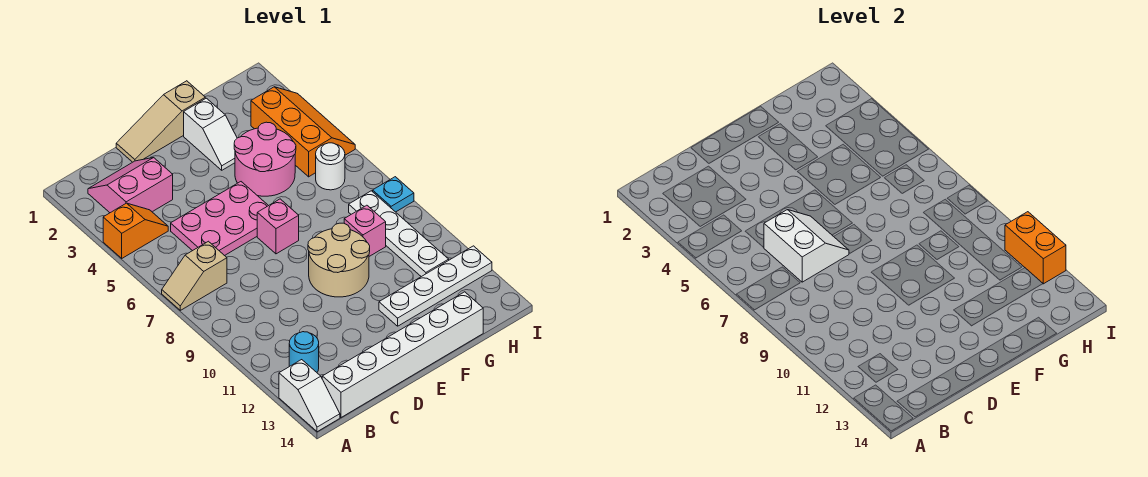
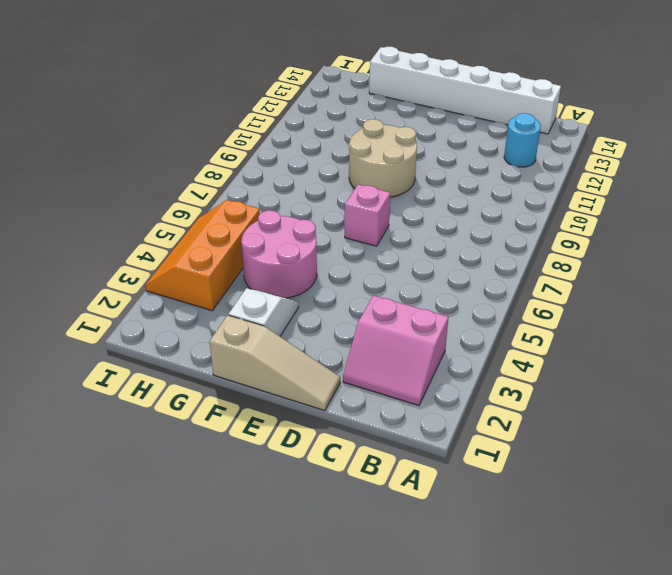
none -> orange 1x2 slope [103,203,168,258]
none -> tan 1x2 slope [162,241,227,310]
none -> white 1x2 slope [279,360,340,432]

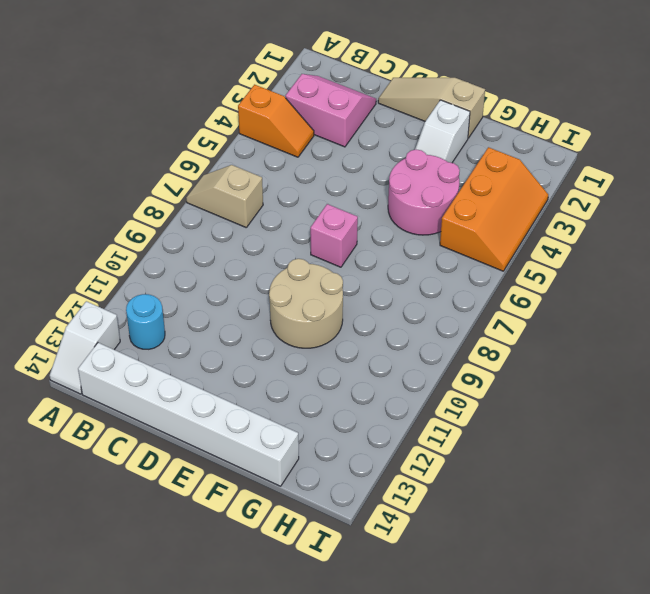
none -> pink 2x3 plate [171,182,268,256]
none -> white 1x4 plate [379,246,492,326]
none -> pink 1x1 brick [344,205,386,256]

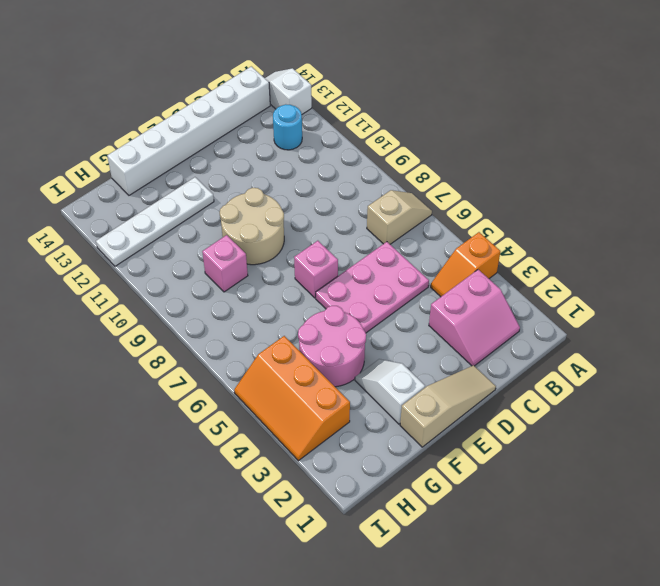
none -> white 1x1 round brick [316,143,345,190]
none -> white 1x4 plate [349,191,449,277]
none -> cyan 1x1 plate [373,177,414,212]

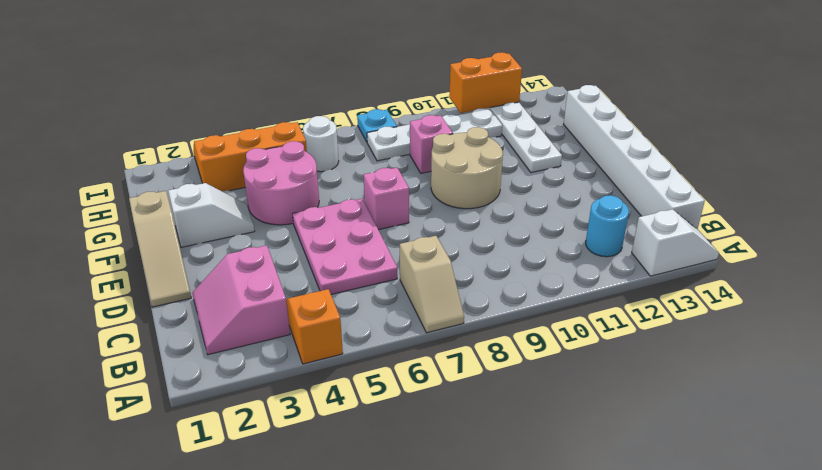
none -> white 2x2 slope [764,210,849,282]

